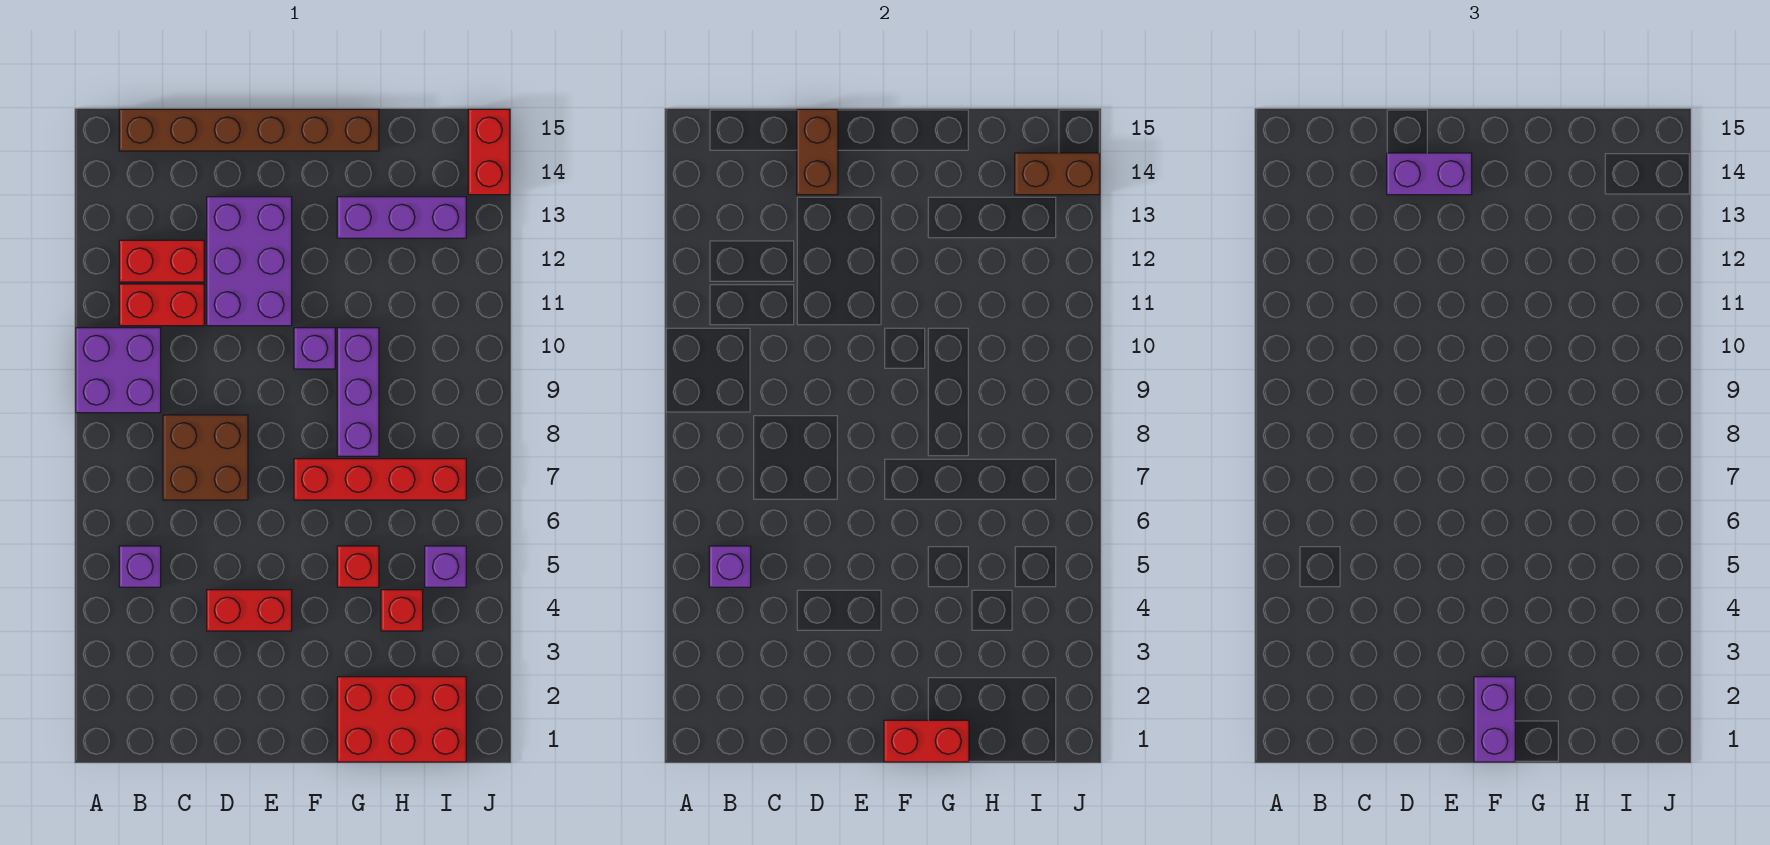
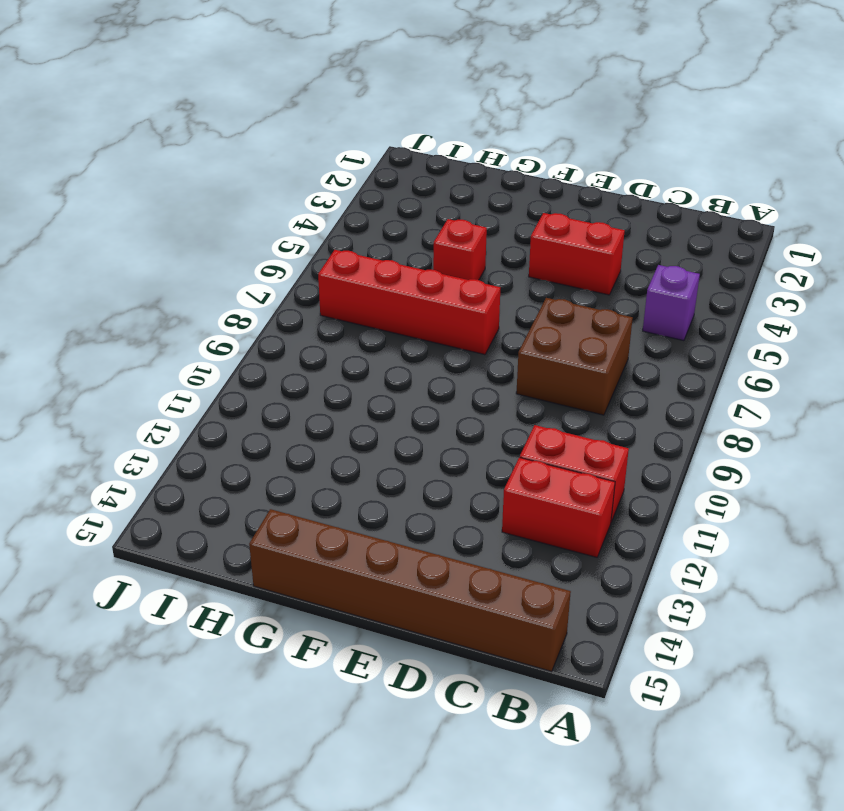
none -> purple 2x2 brick [76,328,161,413]
none -> purple 2x3 brick [207,197,292,326]
none -> purple 1x1 brick [294,328,335,369]

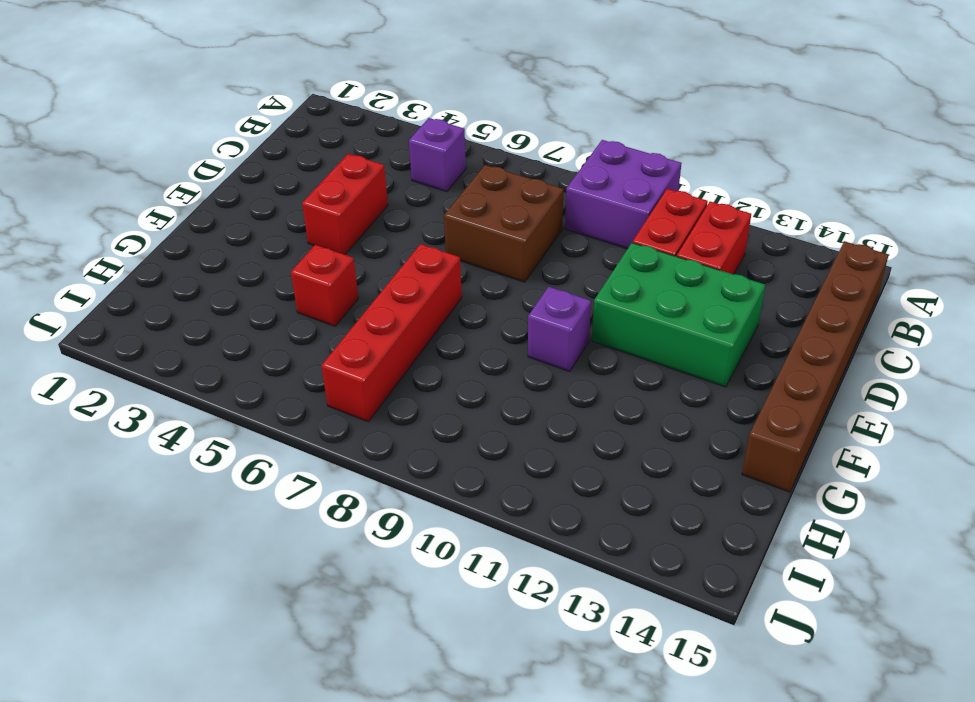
green 2x3 brick [592,243,765,387] -> purple 2x3 brick [207,197,292,326]
none -> red 2x3 brick [337,677,466,762]
none -> purple 1x3 brick [337,328,379,456]
none -> purple 1x3 brick [337,197,466,238]

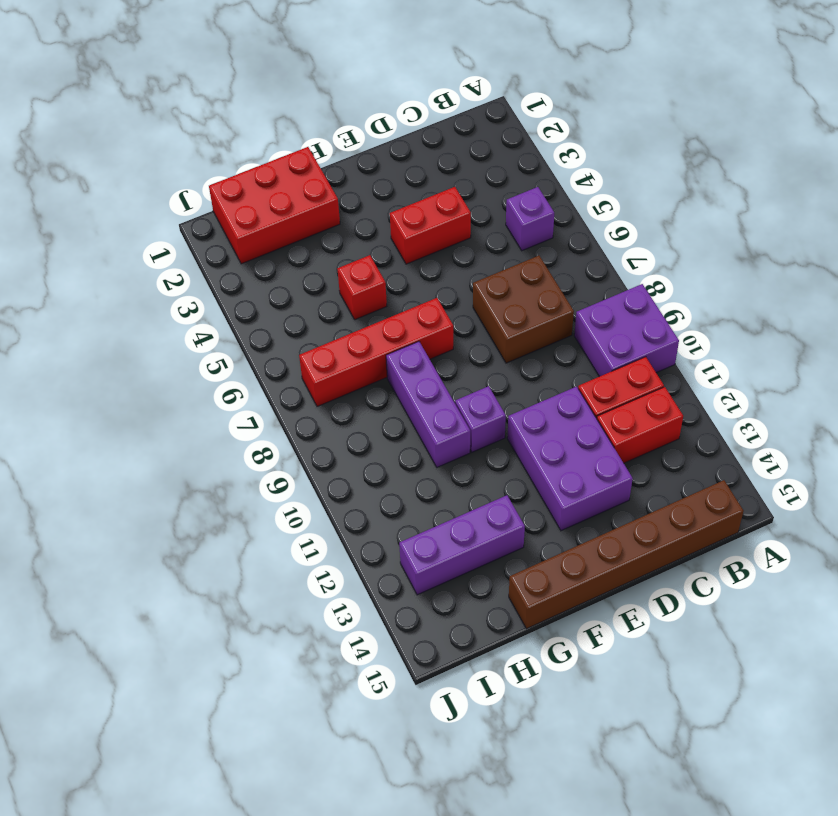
none -> red 1x1 brick [381,590,423,631]
none -> purple 1x1 brick [425,546,466,587]
none -> red 1x2 brick [468,109,510,195]

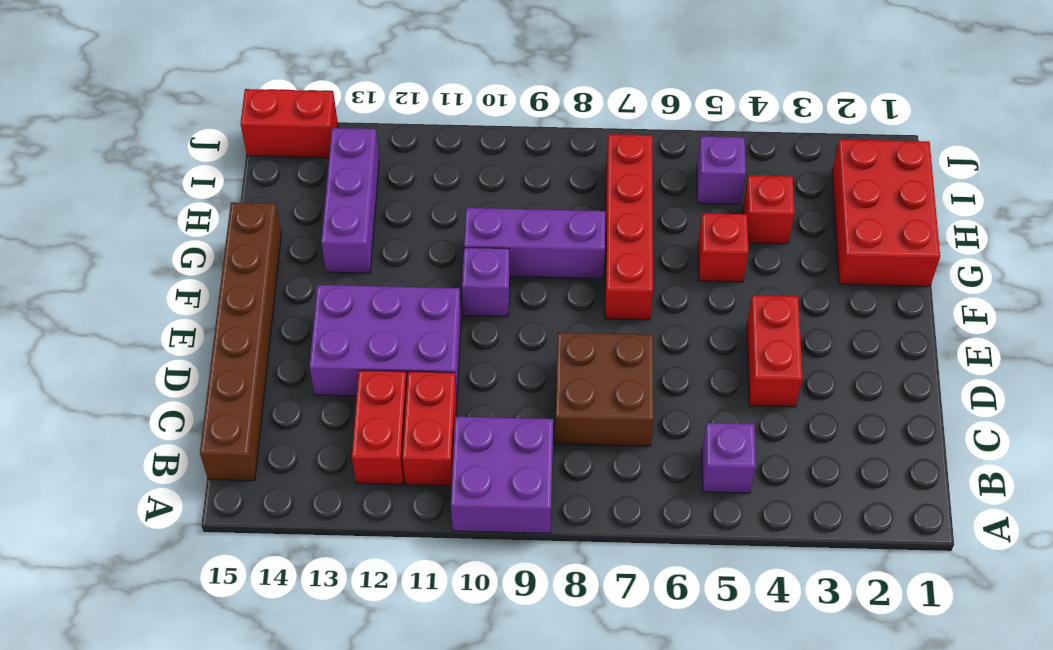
none -> purple 1x1 brick [709,546,751,587]
none -> brown 1x2 brick [797,109,838,195]
none -> red 1x2 brick [884,720,969,762]

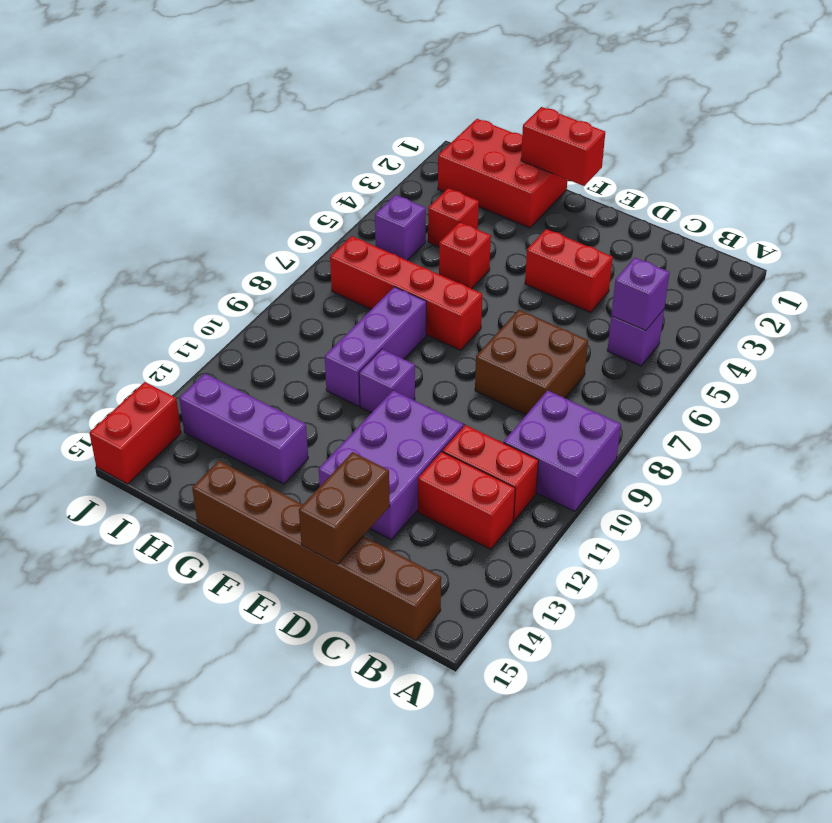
none -> brown 1x2 brick [1015,153,1100,195]
none -> purple 1x2 brick [1387,153,1472,195]
none -> purple 1x2 brick [1474,677,1515,762]

